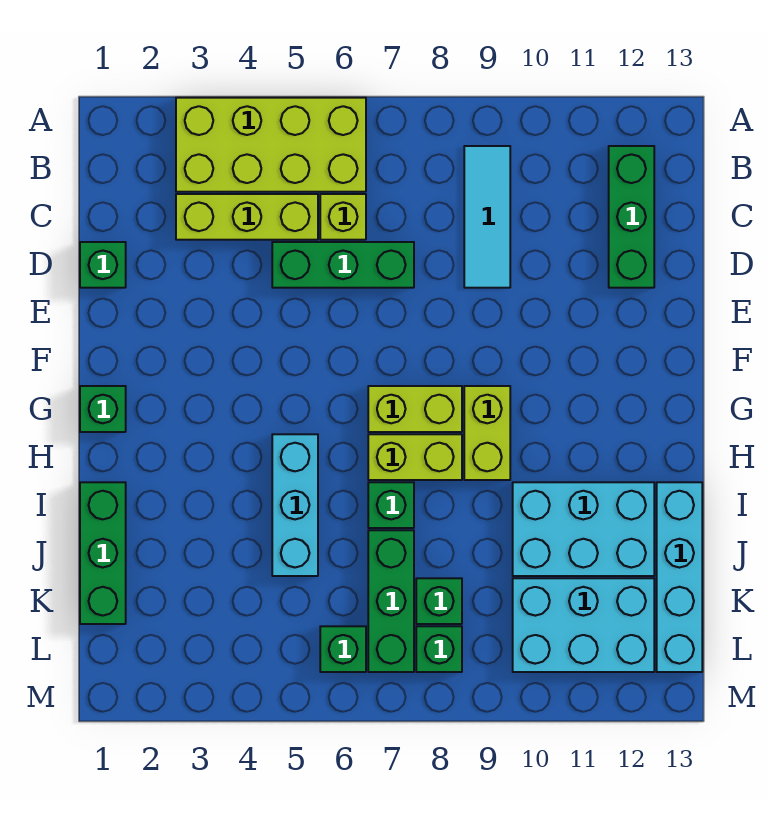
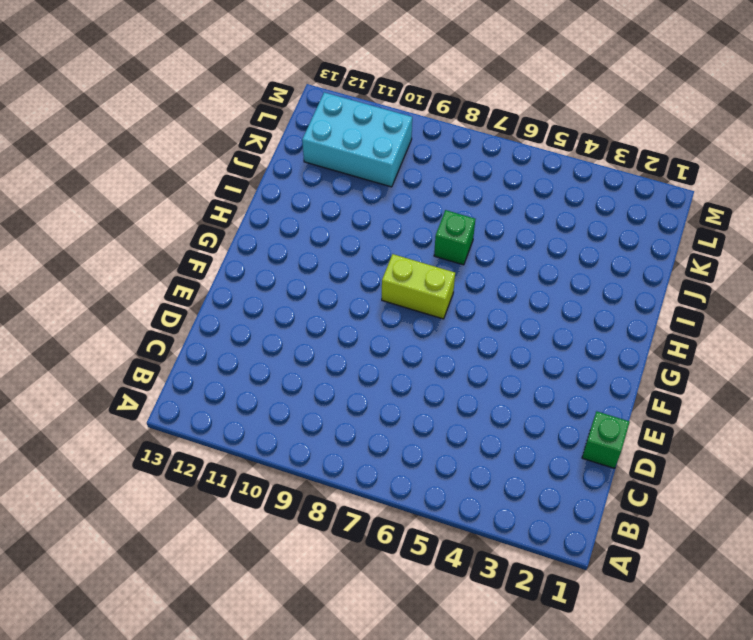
none -> lime 2x4 brick [176,98,366,192]
none -> cyan 1x3 tile [464,146,510,288]
none -> green 1x3 brick [609,146,654,288]

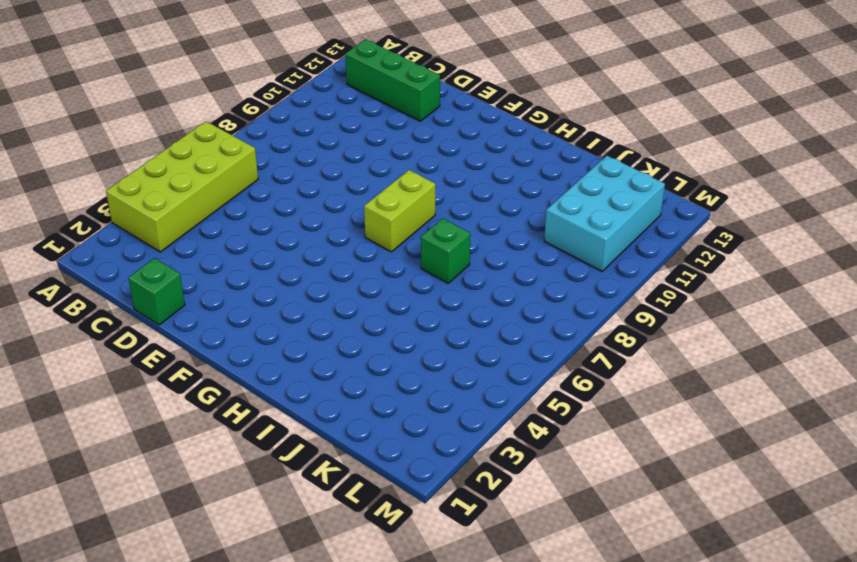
none -> cyan 1x3 tile [464,146,510,288]
none -> lime 1x3 brick [176,194,318,240]
none -> lime 1x1 brick [320,194,366,240]

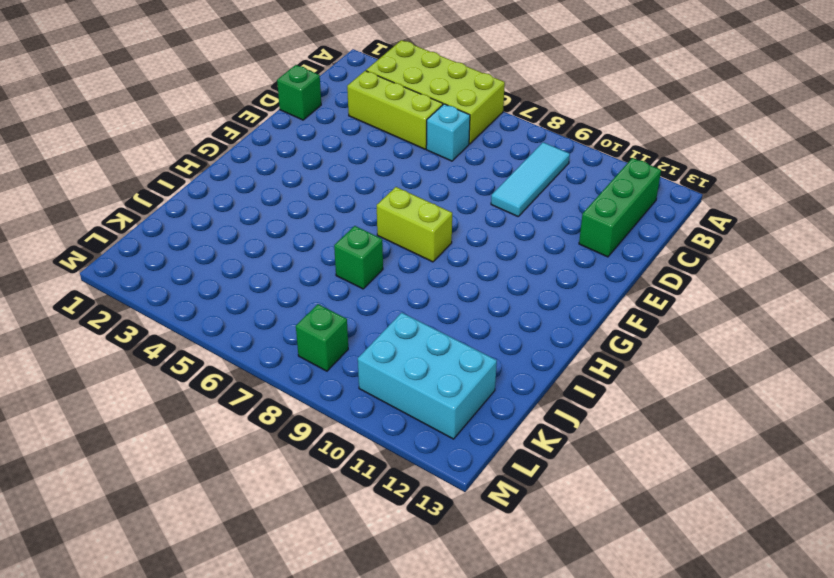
cyan 1x1 brick [426,104,470,161] -> lime 1x1 brick [320,194,366,240]
none -> green 1x3 brick [272,242,414,288]
none -> green 1x1 brick [80,386,126,432]
none -> lime 1x2 brick [464,386,510,480]

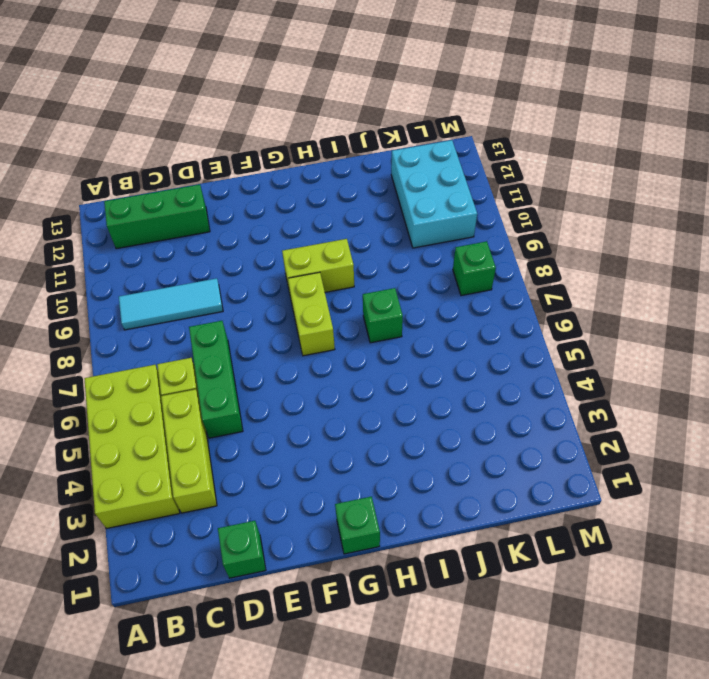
none -> cyan 1x3 brick [272,434,318,576]
none -> lime 1x2 brick [368,434,462,480]
none -> green 1x3 brick [80,482,126,624]

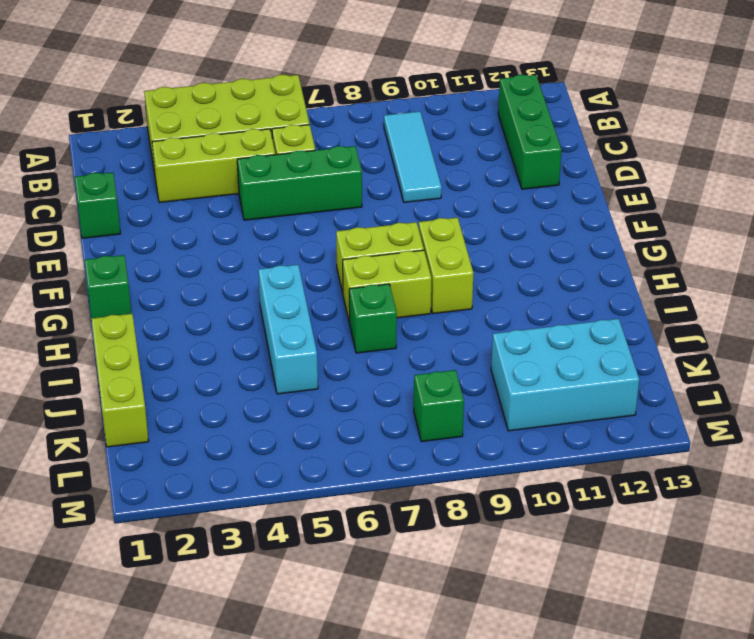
lime 1x3 brick [91,314,149,447] -> green 1x3 brick [80,482,126,624]
none -> cyan 2x3 brick [513,482,654,576]
none -> cyan 1x4 brick [657,482,702,672]
none -> green 1x3 brick [368,530,414,672]

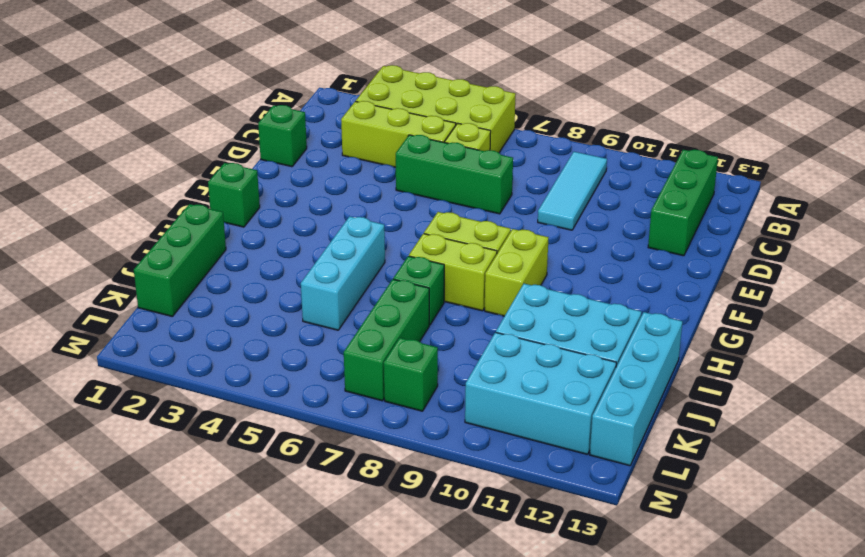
none -> green 1x1 brick [416,578,462,624]
none -> green 1x1 brick [320,626,366,672]

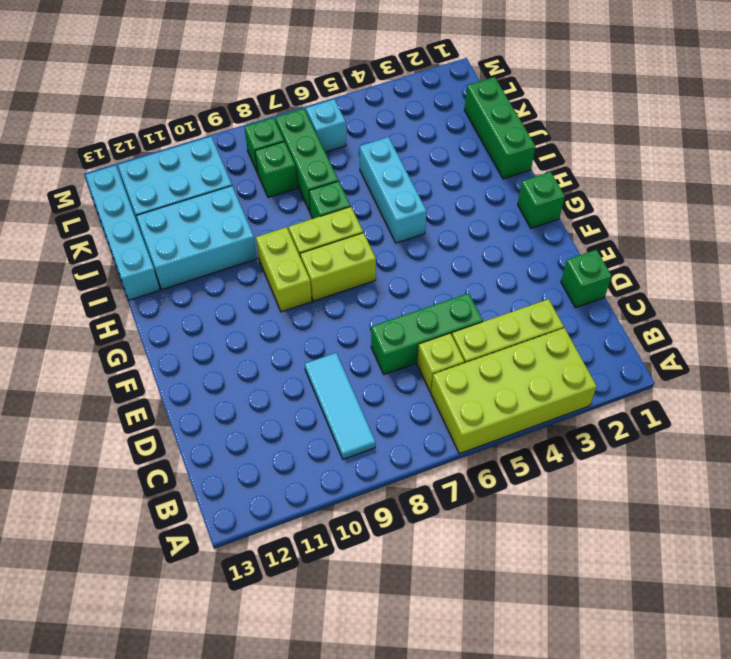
cyan 1x1 brick [306,99,346,152] -> green 1x1 brick [320,626,366,672]
none -> green 1x3 brick [609,146,654,288]

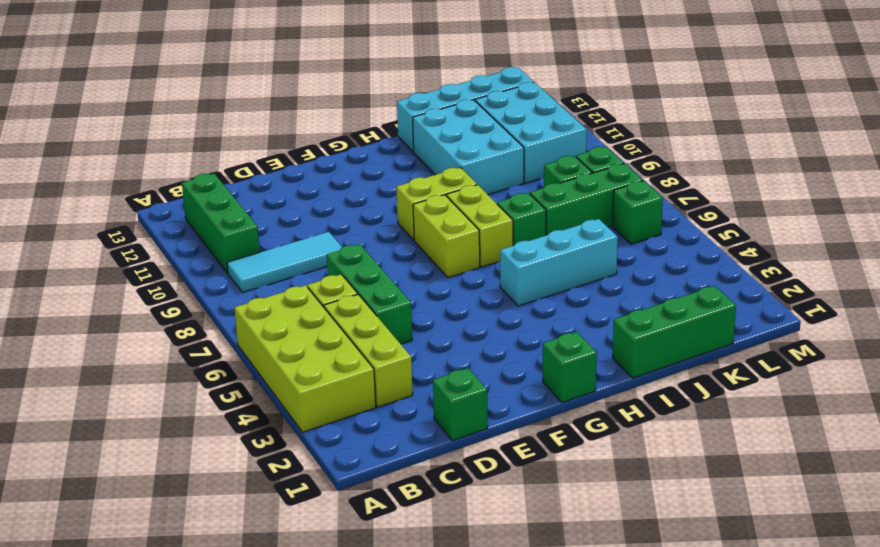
green 1x3 brick [182,174,260,273] -> green 1x3 brick turned to [609,146,654,288]

